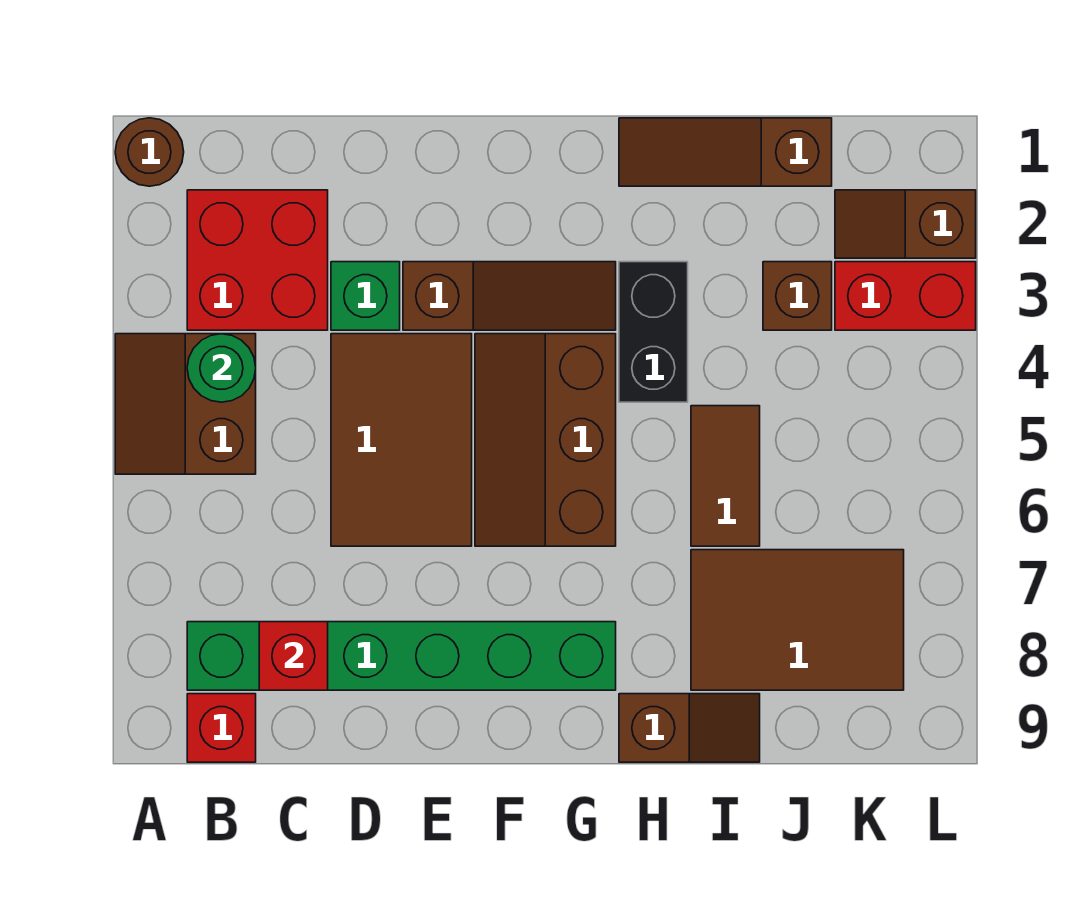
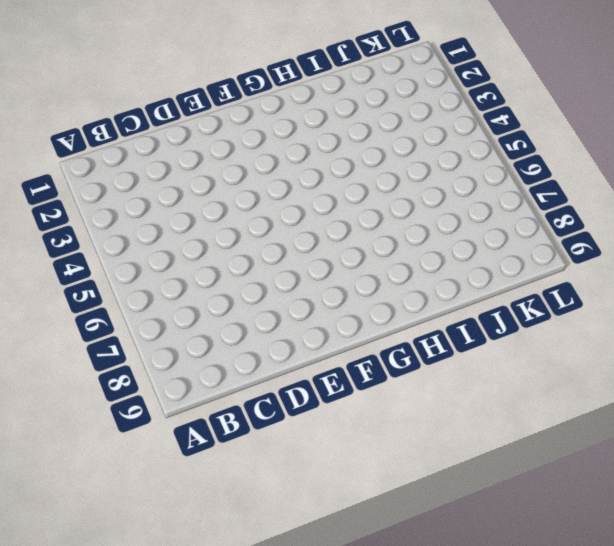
none -> brown 1x1 round brick [115,118,184,186]
none -> brown 2x2 slope [115,334,256,474]
none -> red 2x2 brick [187,190,328,330]

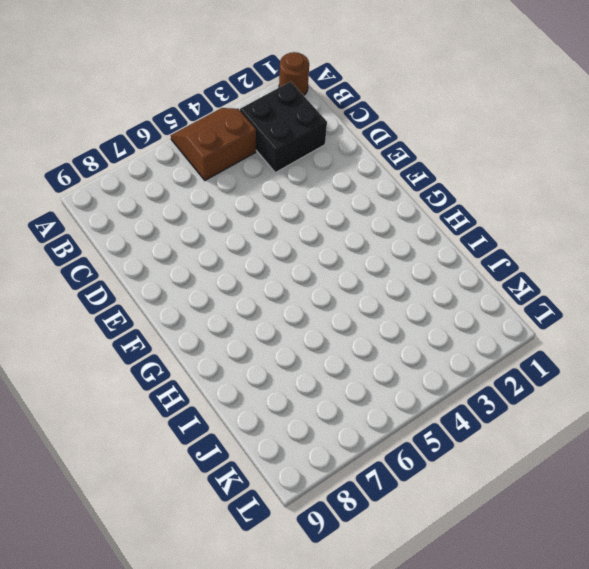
black 2x2 brick [240,81,327,173] -> red 2x2 brick [187,190,328,330]
none -> green 1x6 brick [187,622,616,690]
none -> red 1x1 brick [187,694,256,762]
none -> green 1x1 brick [331,262,400,330]

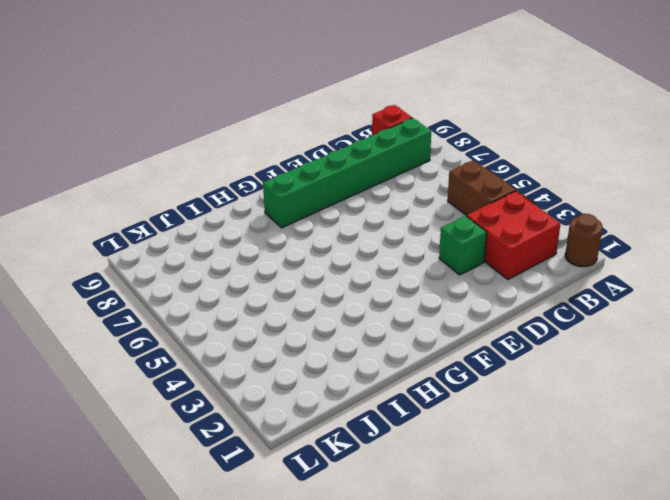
none -> brown 2x3 tile [331,334,472,546]
none -> brown 1x3 slope [403,262,616,330]
none -> brown 2x3 slope [475,334,616,546]

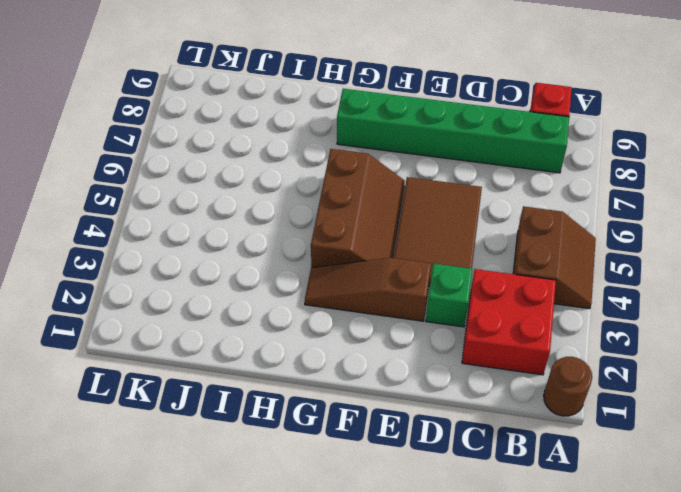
none -> brown 1x3 slope [619,118,832,186]
none -> black 1x2 brick [619,262,688,402]
none -> brown 1x2 slope [619,694,760,762]

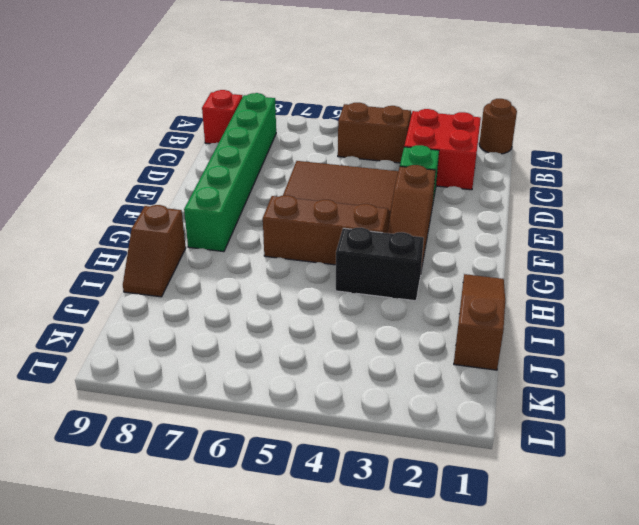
none -> brown 1x2 tile [691,406,760,546]
none -> brown 2x3 tile [691,550,904,690]
none -> brown 1x1 brick [763,262,832,330]

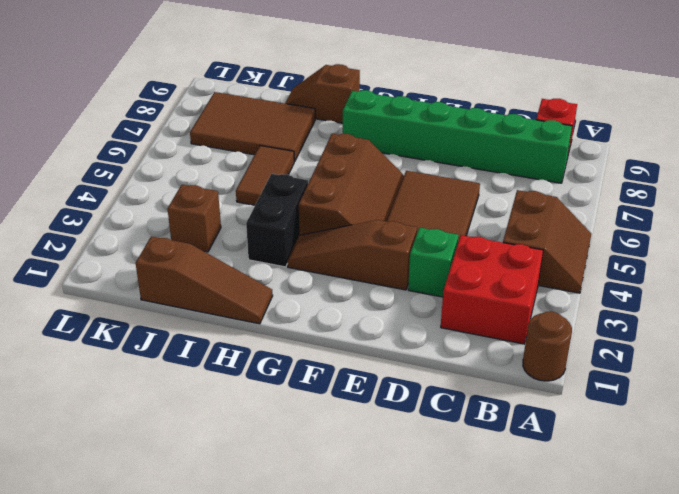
none -> brown 1x2 slope [835,190,976,258]
none -> red 1x2 brick [835,262,976,330]
none -> green 1x1 round brick [187,334,256,402]

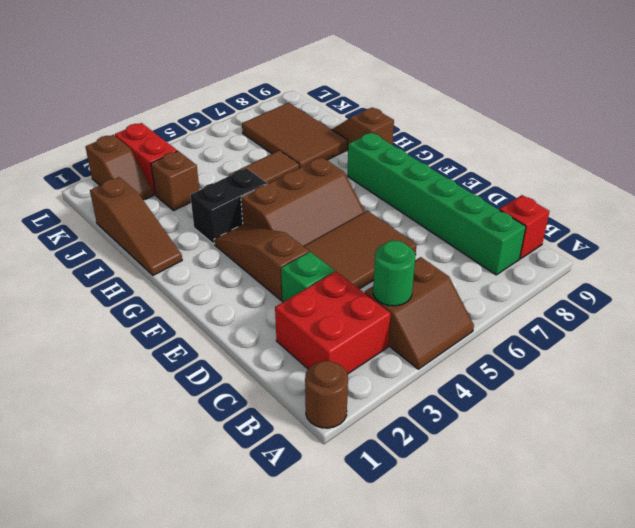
none -> red 1x1 brick [259,622,328,690]

